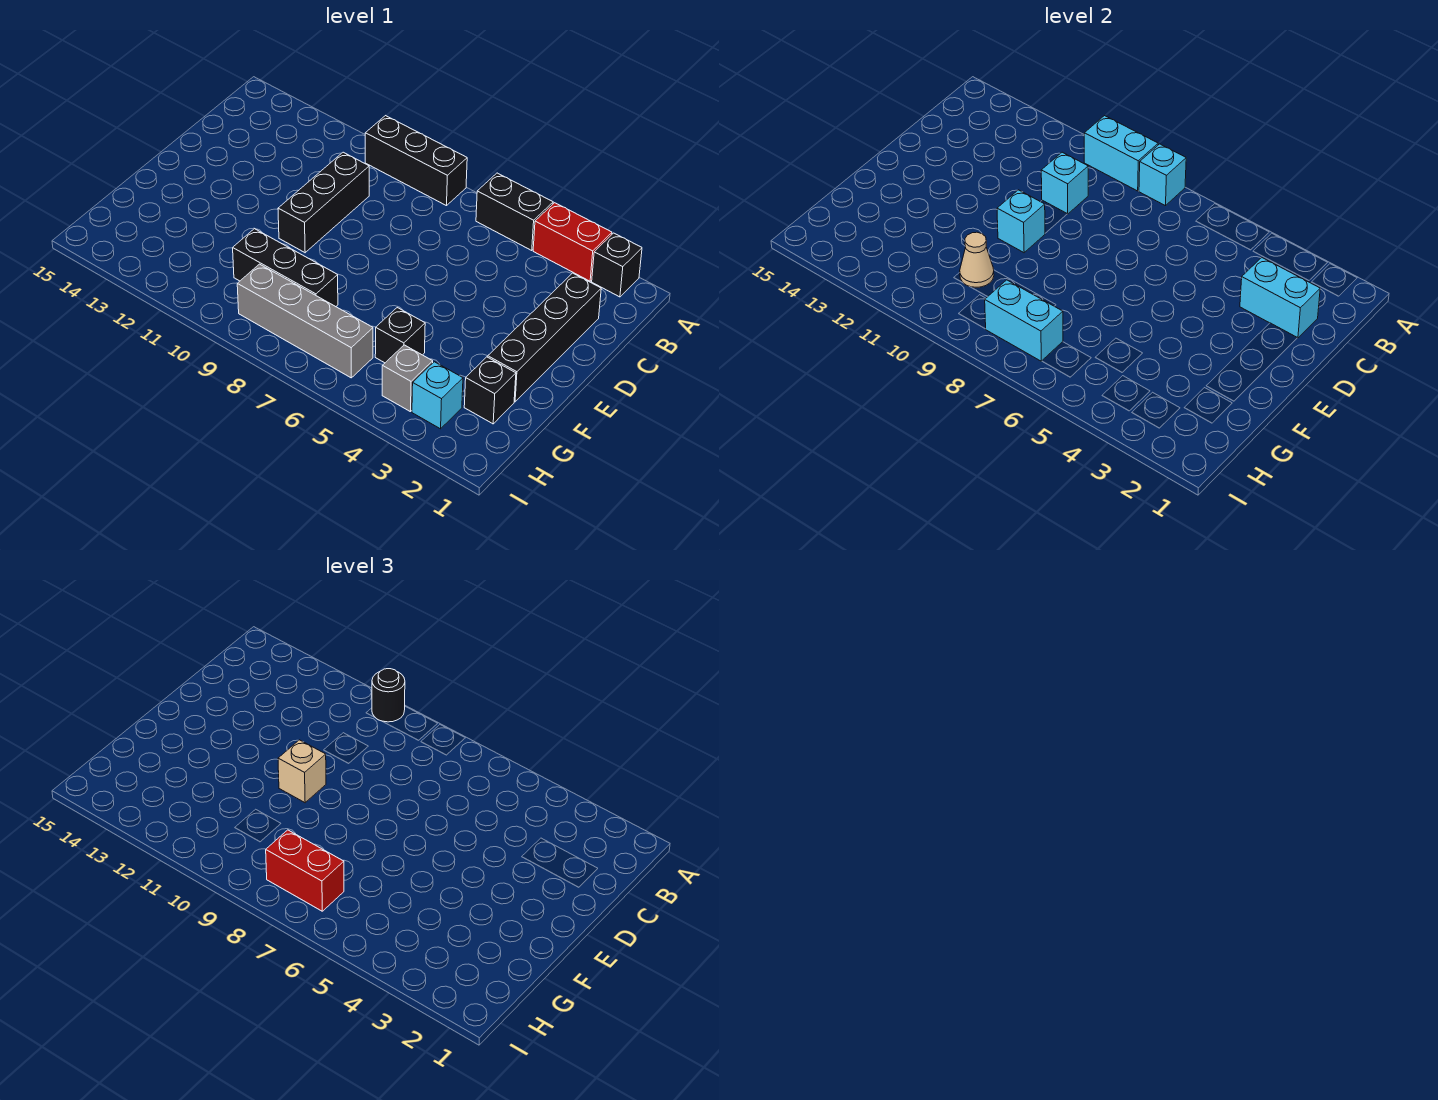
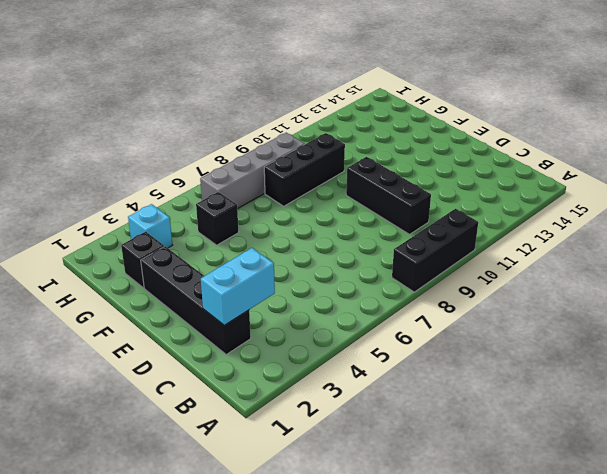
none -> black 1x1 brick [592,233,642,297]
none -> red 1x2 brick [533,203,612,281]
none -> black 1x2 brick [476,173,553,250]

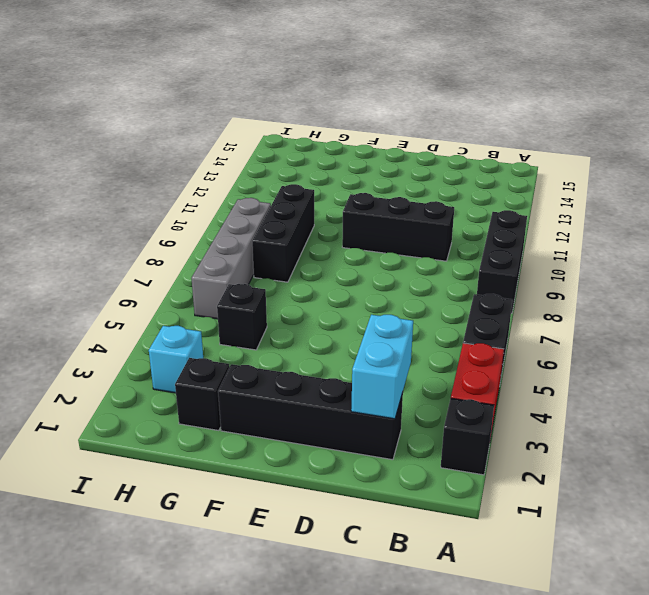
none -> grey 1x1 brick [382,345,433,412]
none -> cyan 1x1 brick [1139,144,1186,206]
none -> cyan 1x2 brick [1084,116,1158,191]

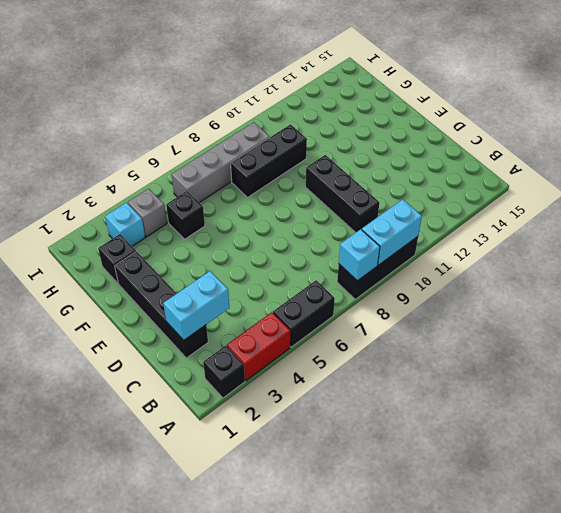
none -> cyan 1x1 brick [1041,152,1088,214]
none -> cyan 1x1 brick [997,190,1045,253]
none -> tan 1x1 cone [960,232,994,287]

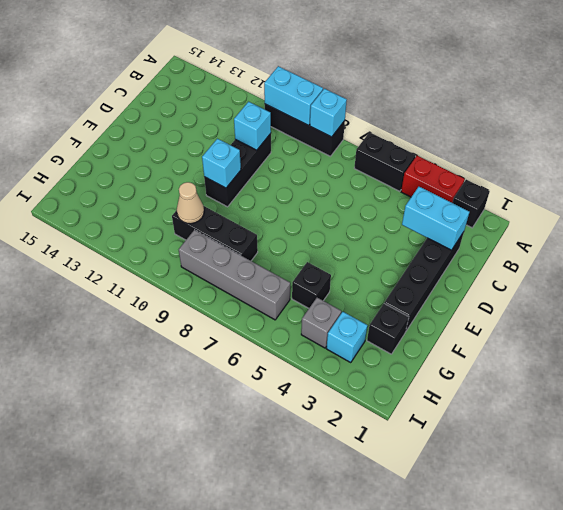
none -> cyan 1x2 brick [985,280,1063,361]
none -> black 1x1 round brick [372,669,405,722]
none -> tan 1x1 brick [278,740,326,803]

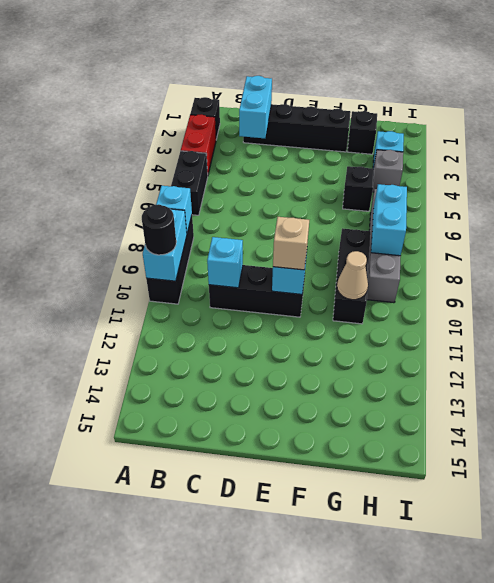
none -> red 1x2 brick [266,830,344,911]

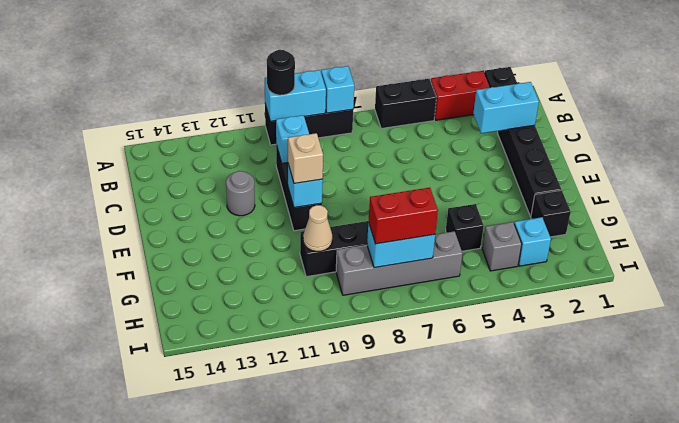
grey 1x1 round brick [226,171,255,216] -> none

